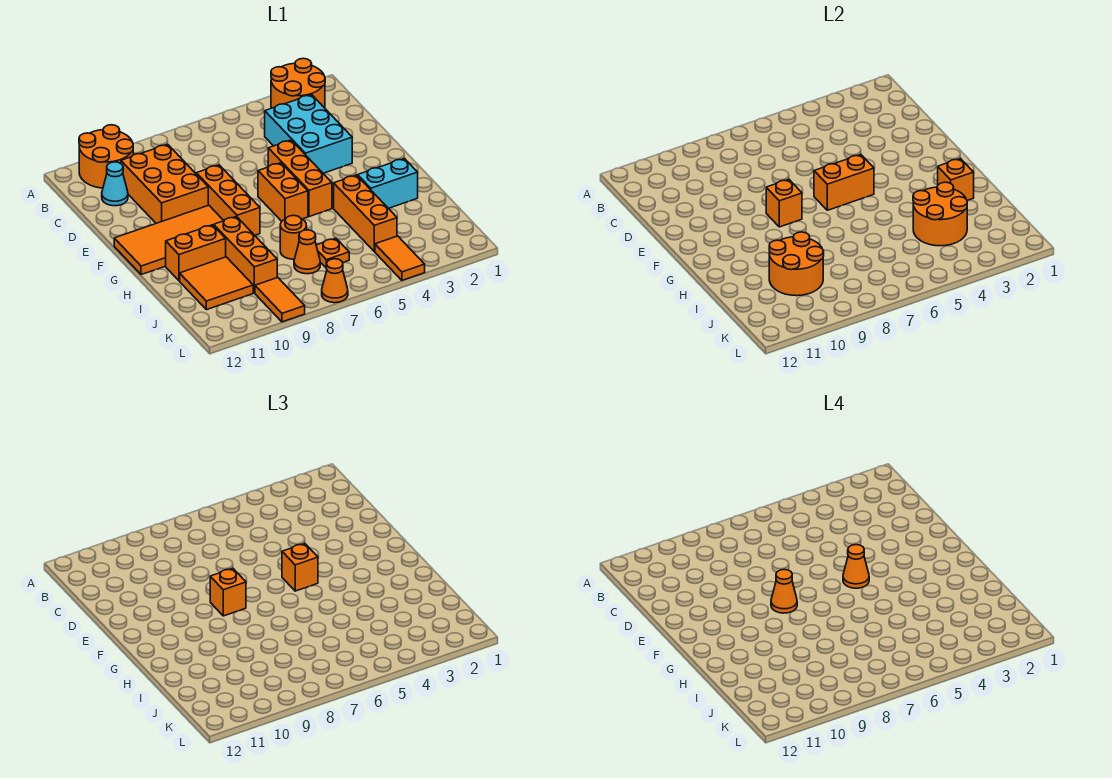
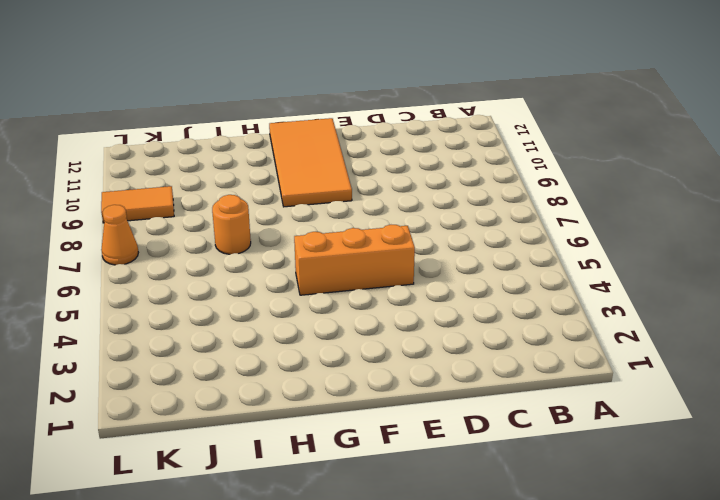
none -> orange 2x2 round brick [271,58,325,108]
none -> orange 2x2 round brick [79,125,133,188]
none -> cyan 2x3 brick [265,95,352,173]

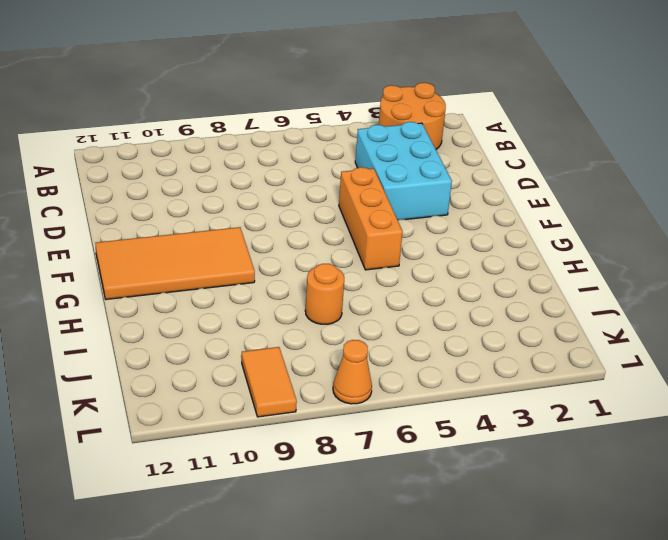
none -> orange 2x2 round brick [79,125,133,188]
none -> orange 2x3 brick [121,144,208,223]
none -> cyan 1x1 cone [102,162,128,206]

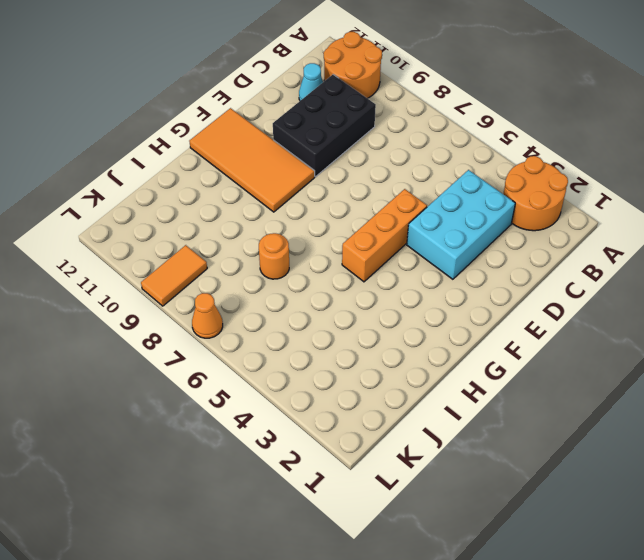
black 2x3 brick [273,75,376,177] -> orange 2x3 brick [121,144,208,223]
none -> orange 1x3 brick [196,165,260,235]
none -> orange 1x2 brick [258,163,308,221]
none -> cyan 1x2 brick [358,158,418,208]

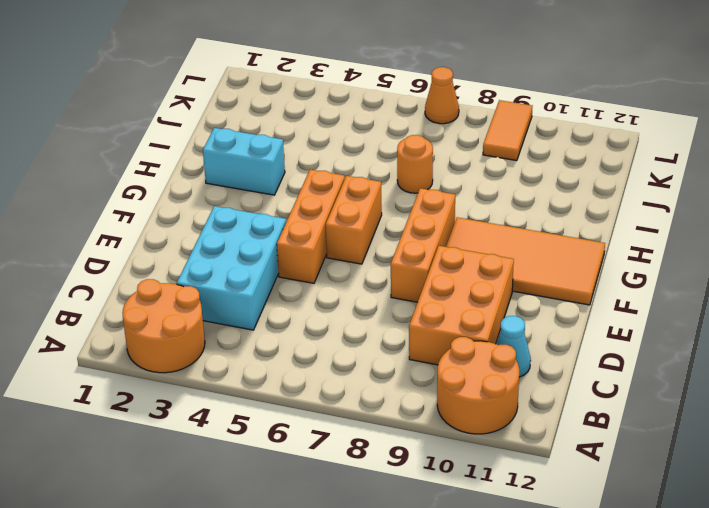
none -> orange 1x3 brick [334,175,397,252]
none -> orange 1x3 brick [214,217,277,293]
none -> orange 1x2 brick [166,225,226,281]

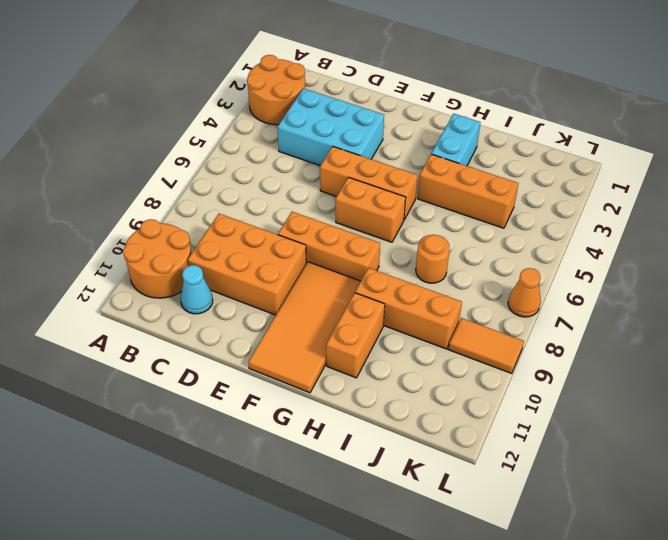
none -> orange 2x2 tile [180,257,253,310]
none -> orange 1x1 plate [316,238,349,267]
none -> orange 1x1 cone [294,230,320,274]

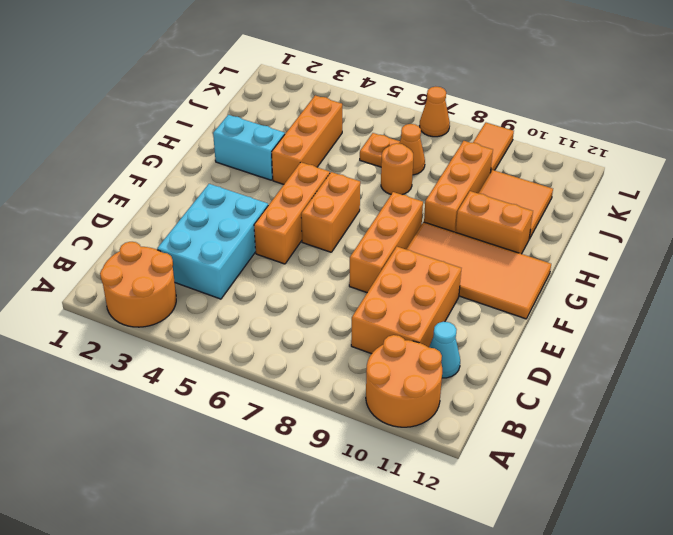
none -> orange 1x2 tile [375,236,425,280]
none -> orange 1x2 brick [814,155,874,210]
none -> orange 1x1 brick [766,179,802,227]

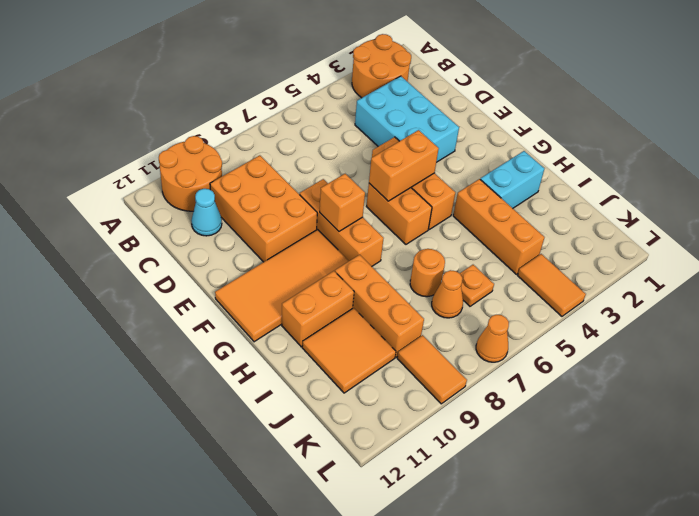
none -> orange 1x1 brick [938,158,974,201]
none -> orange 2x2 round brick [913,182,967,246]
none -> orange 2x2 round brick [769,232,824,296]

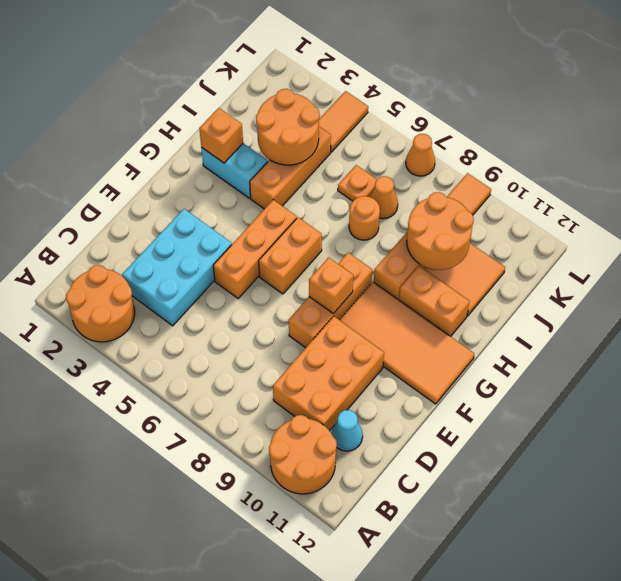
none -> orange 1x2 brick [814,155,874,210]
none -> orange 1x1 brick [282,544,318,591]
none -> orange 1x1 brick [210,568,246,616]

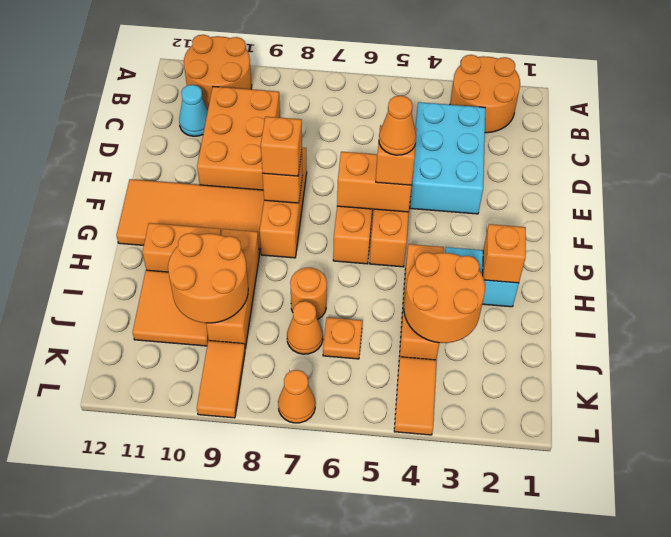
none -> orange 1x1 cone [771,569,797,613]

